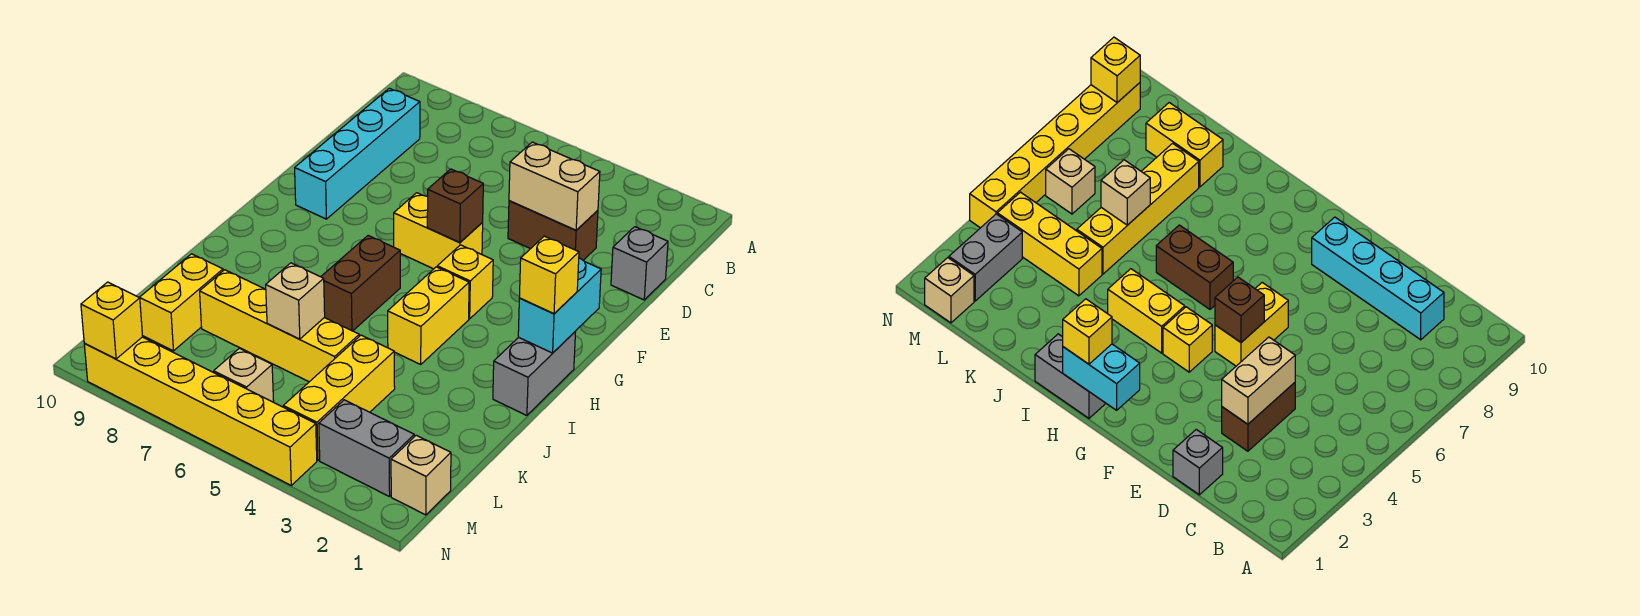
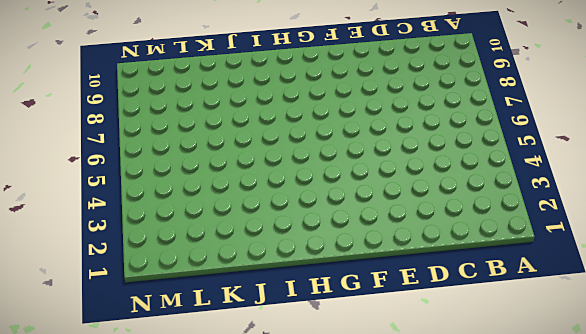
none -> cyan 1x4 brick [295,88,420,219]
none -> grey 1x1 brick [611,227,668,300]
none -> brown 1x2 brick [508,201,598,260]

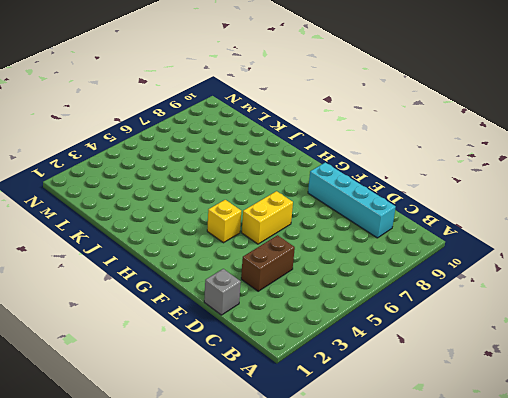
none -> grey 1x2 brick [493,332,575,415]
none -> yellow 1x2 brick [388,267,469,364]
none -> brown 1x2 brick [321,236,400,331]

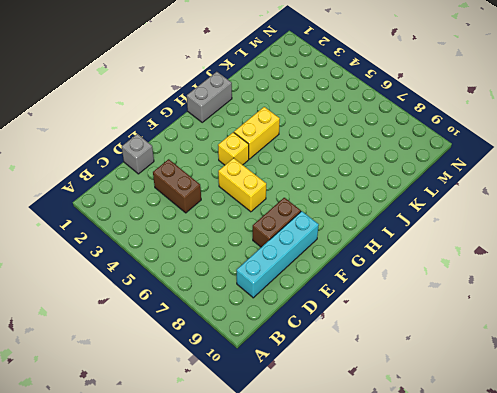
brown 1x2 brick [253,198,301,247] -> brown 1x2 brick moved to [321,236,400,331]
none -> yellow 1x3 brick [283,335,395,460]
none -> yellow 1x4 brick [200,270,359,382]
none -> yellow 1x2 brick [140,254,223,351]

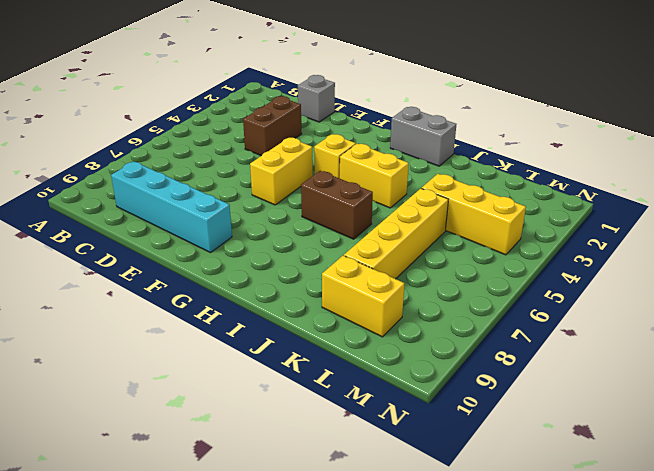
none -> tan 1x1 brick [391,435,451,515]
none -> grey 1x2 brick [319,400,414,497]
none -> tan 1x1 brick [214,348,274,402]

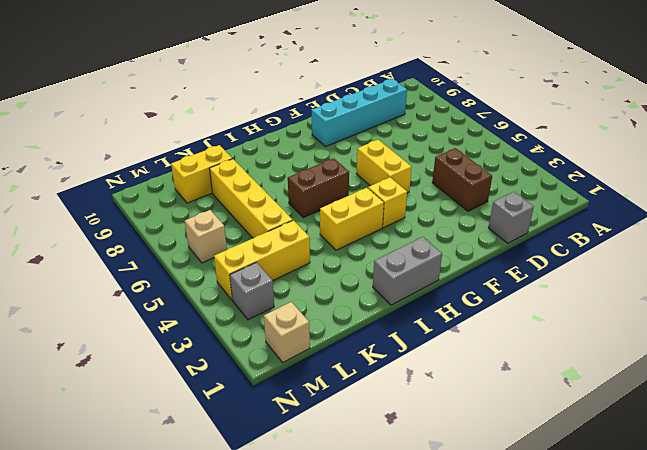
grey 1x1 brick [230,262,274,320] -> grey 1x2 brick [319,400,414,497]
none -> yellow 1x6 brick [84,337,317,485]
none -> tan 1x2 brick [509,142,600,230]
none -> brown 1x1 brick [427,169,483,242]

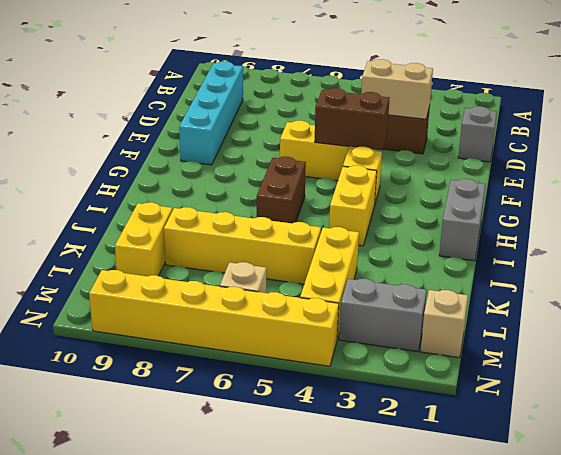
brown 1x2 brick [315,88,389,150] -> brown 1x1 brick [427,169,483,242]
none -> cyan 1x2 brick [518,258,601,353]
none -> tan 1x1 brick [266,263,325,339]
none -> yellow 1x1 brick [81,282,143,359]

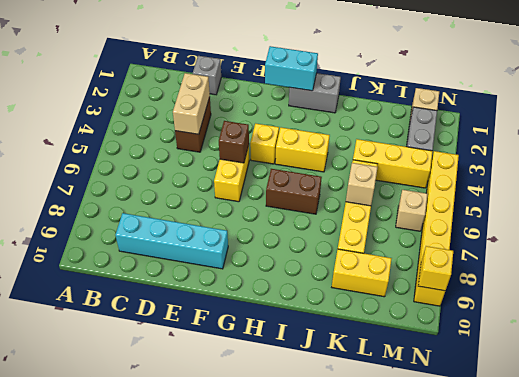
none -> yellow 1x1 brick [519,236,579,314]

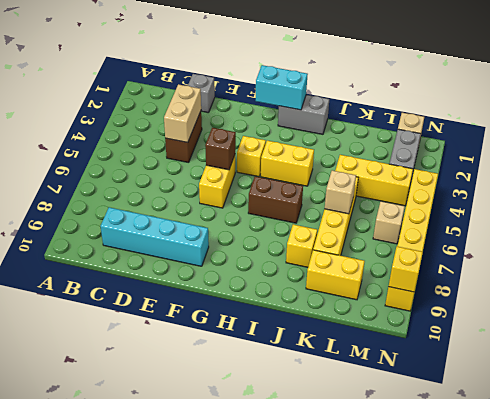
yellow 1x1 brick [286,224,317,267] -> yellow 1x1 brick moved to [519,236,579,314]

